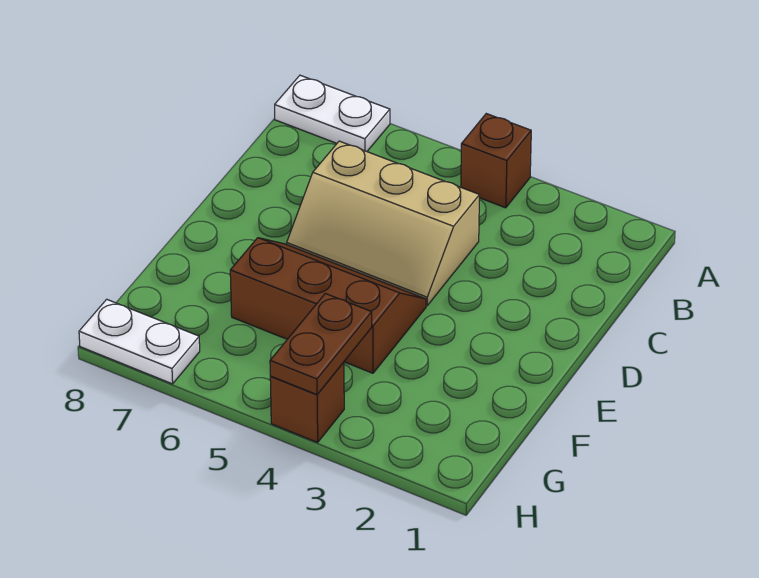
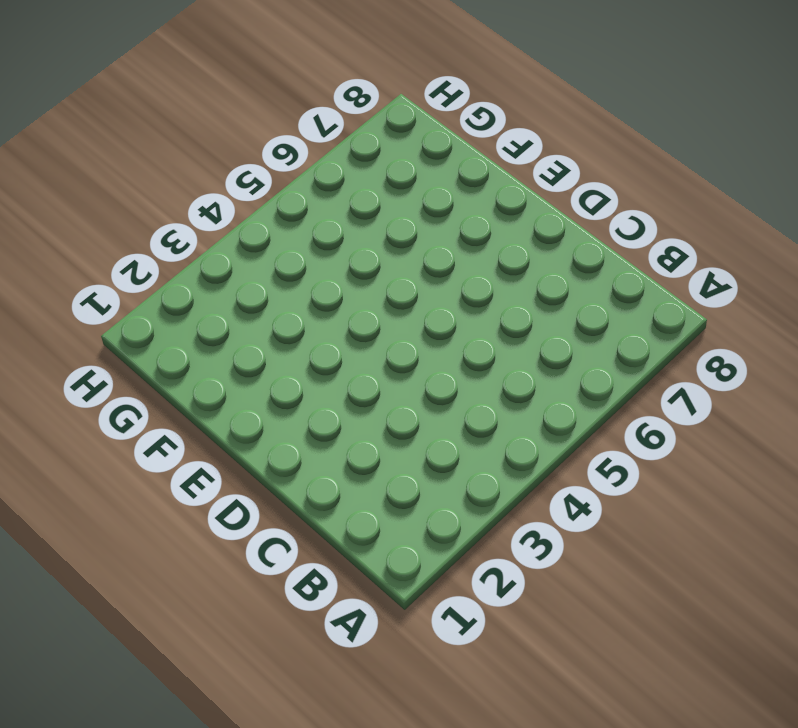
none -> brown 1x1 brick [461,114,531,208]
none -> white 1x2 plate [275,75,390,151]

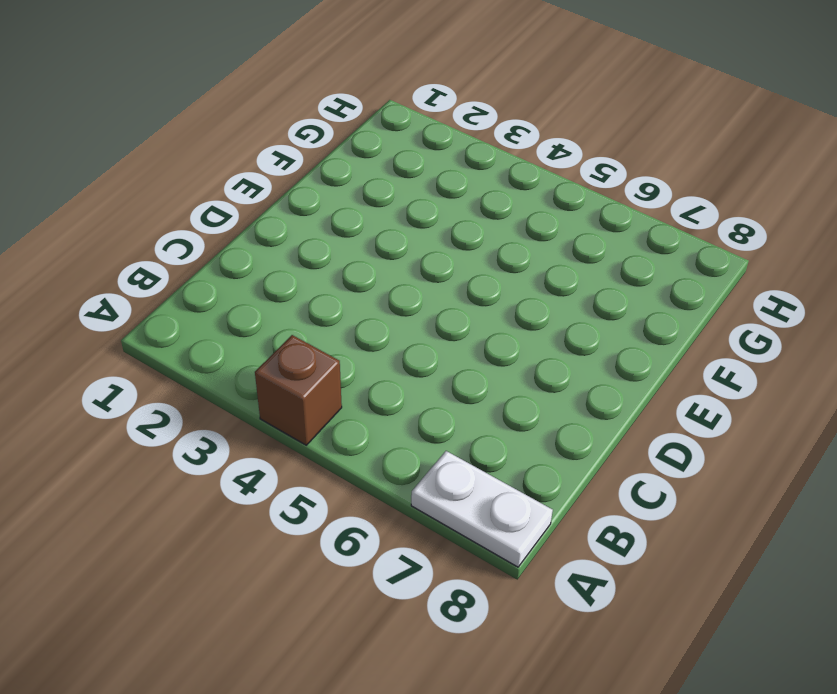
none -> tan 2x3 slope [287,141,479,306]
none -> brown 2x3 slope [230,238,426,373]

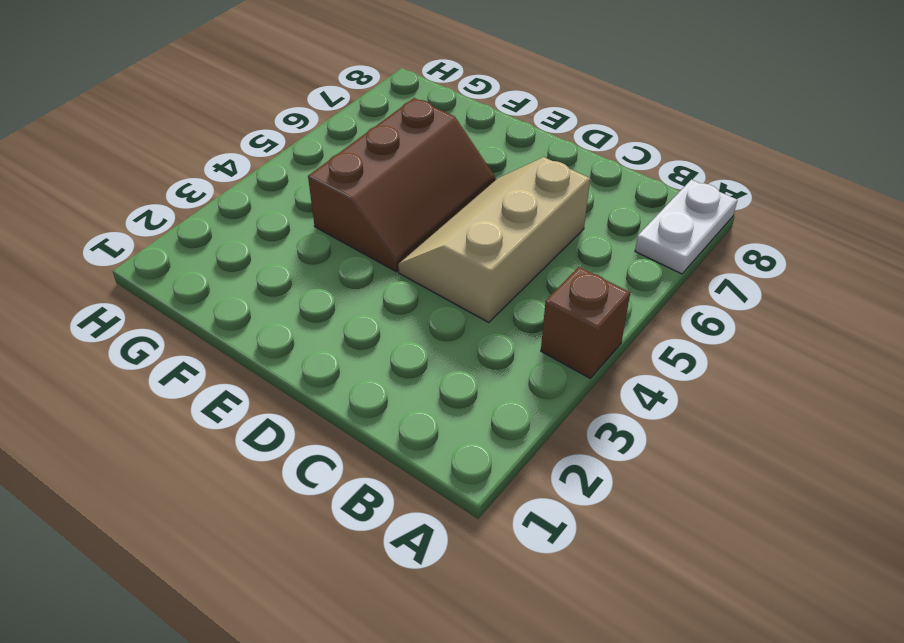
none -> brown 1x1 brick [270,362,344,442]
none -> white 1x2 plate [79,299,200,384]

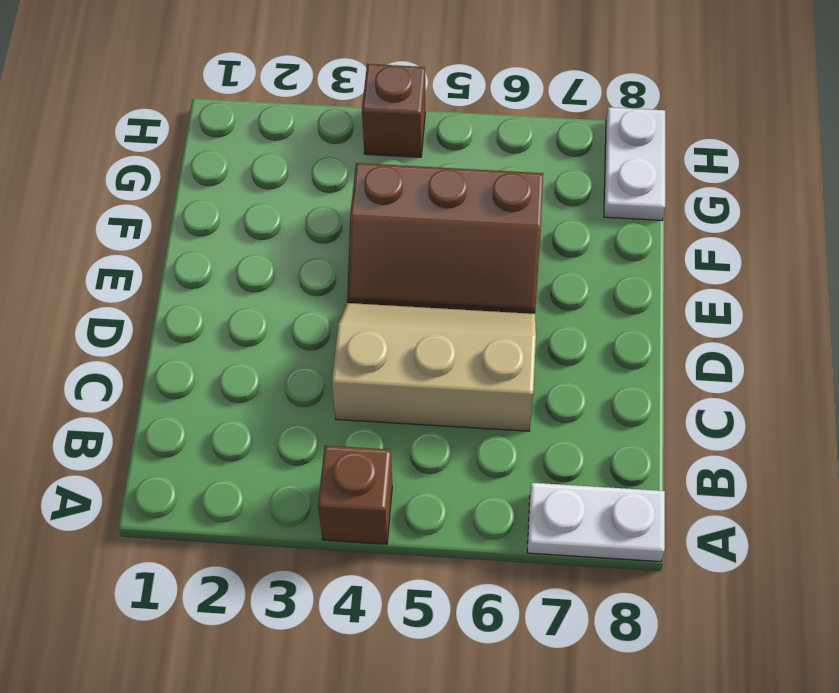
white 1x2 plate [604,107,665,220] -> white 1x2 plate turned to [79,299,200,384]
none -> brown 1x2 plate [270,294,372,395]

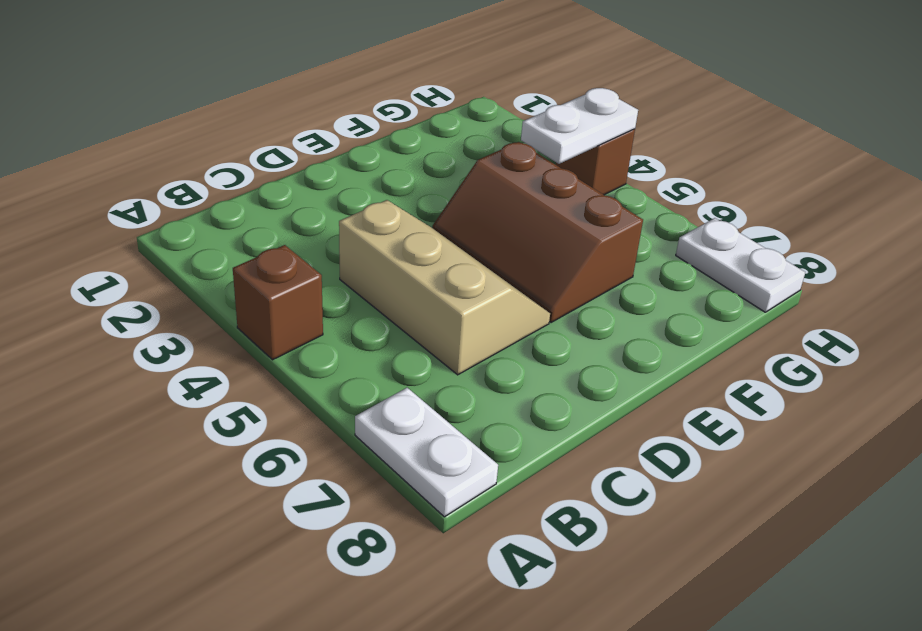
white 1x2 plate [521,88,638,164] -> brown 1x2 plate [270,294,372,395]

